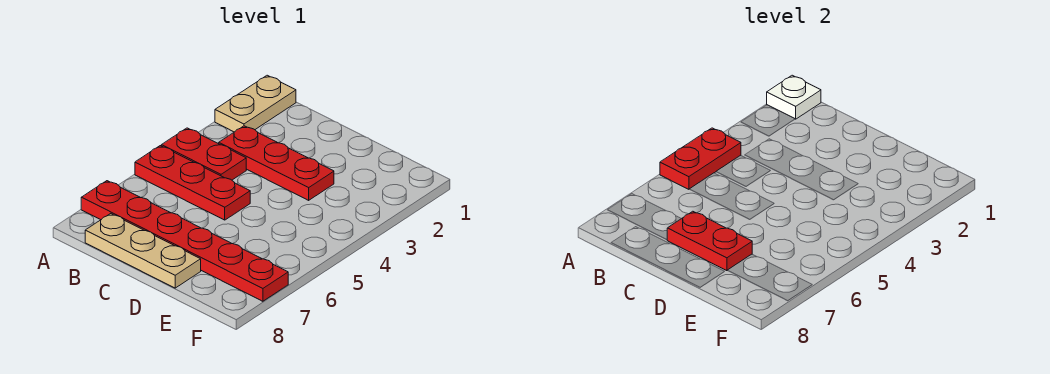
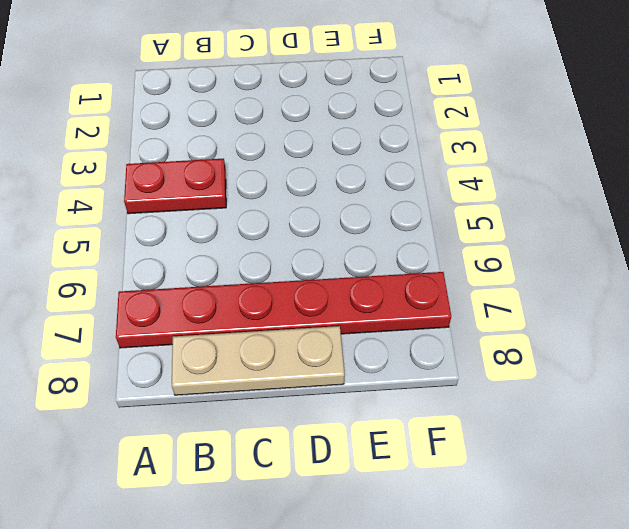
none -> tan 1x2 plate [215,75,296,132]
none -> red 1x3 plate [135,146,250,220]

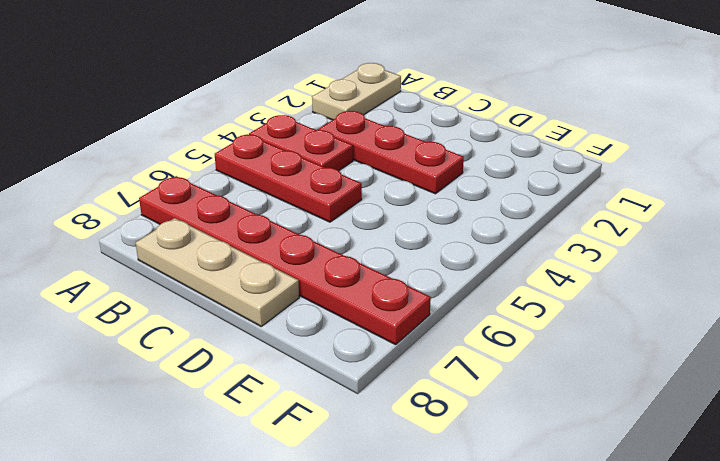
none -> white 1x1 plate [767,75,821,119]
none -> red 1x2 plate [660,128,741,189]

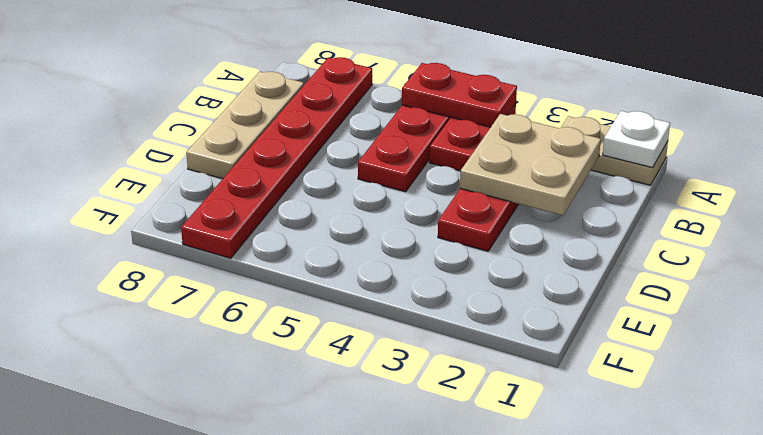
tan 2x2 plate [460,114,601,215] -> none
none -> red 1x2 plate [667,211,752,271]

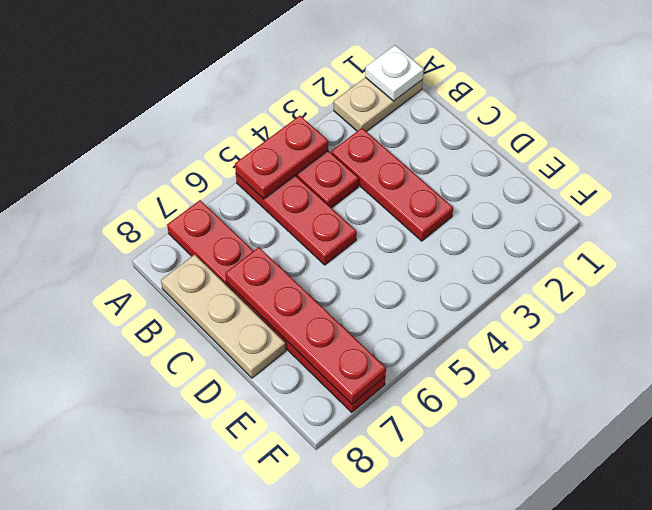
red 1x4 plate [225,247,386,404] -> red 1x2 plate [667,211,752,271]

